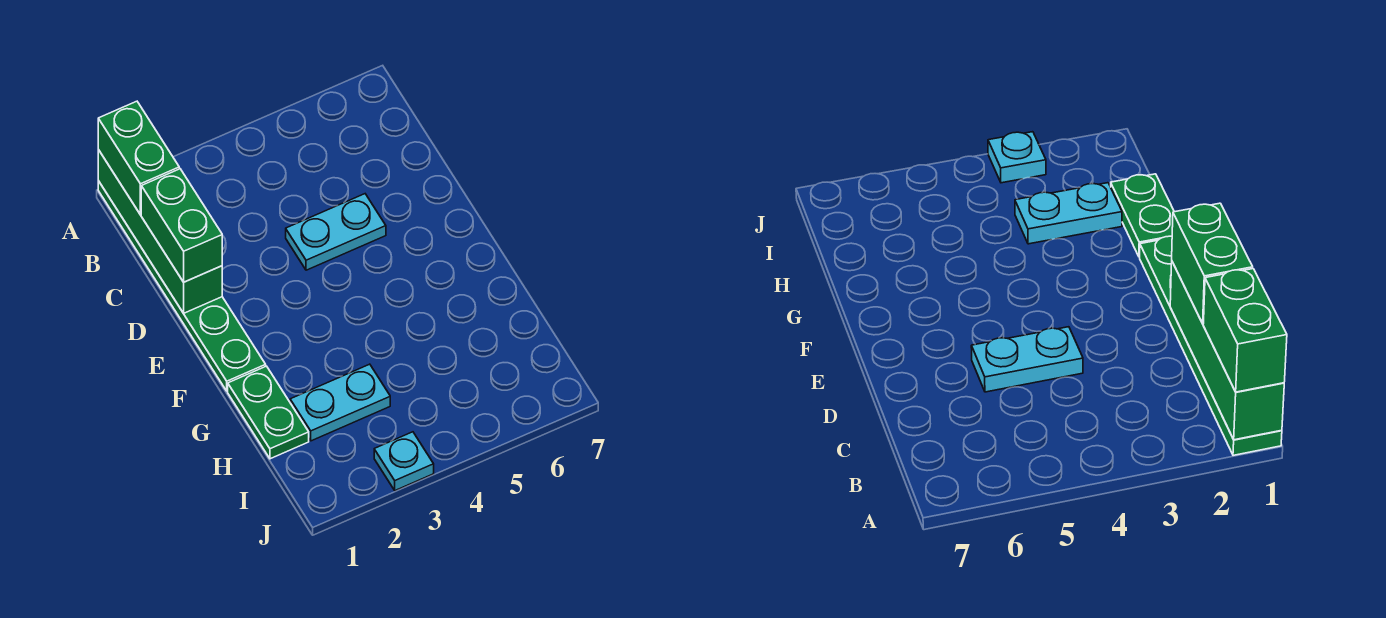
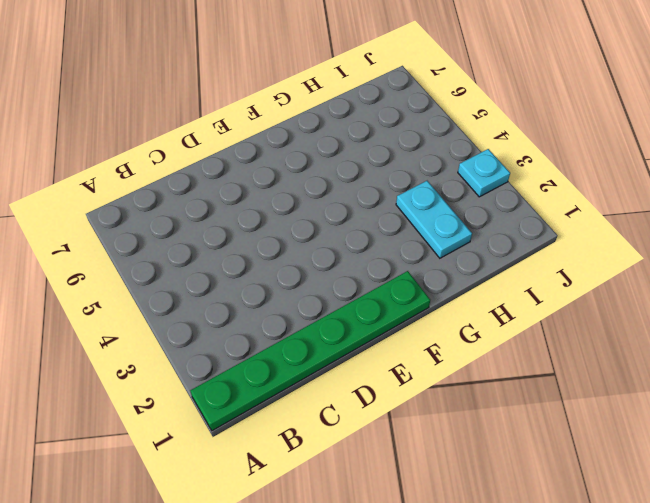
none -> cyan 1x2 plate [286,194,386,270]
none -> green 1x2 plate [228,366,309,459]

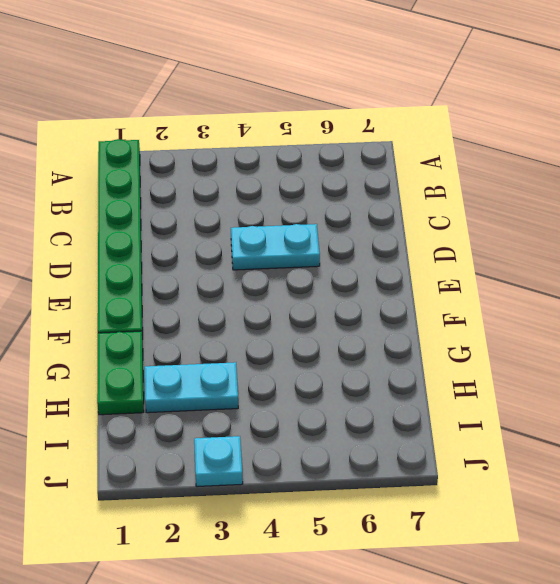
none -> green 1x4 brick [98,150,222,313]
none -> green 1x2 brick [98,101,179,215]

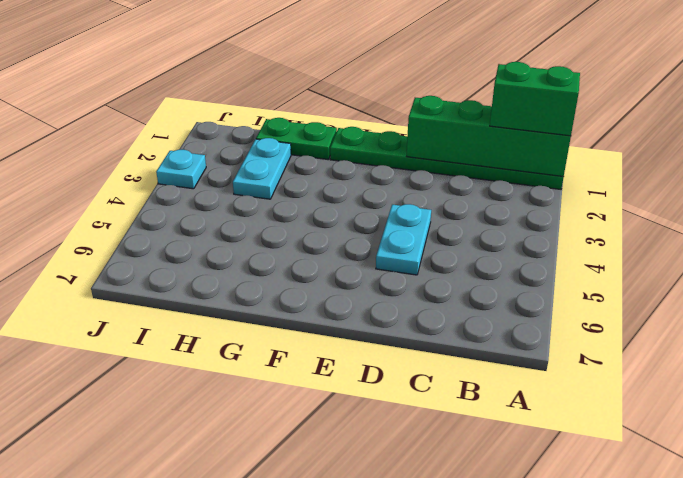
none -> green 1x2 brick [141,169,222,282]

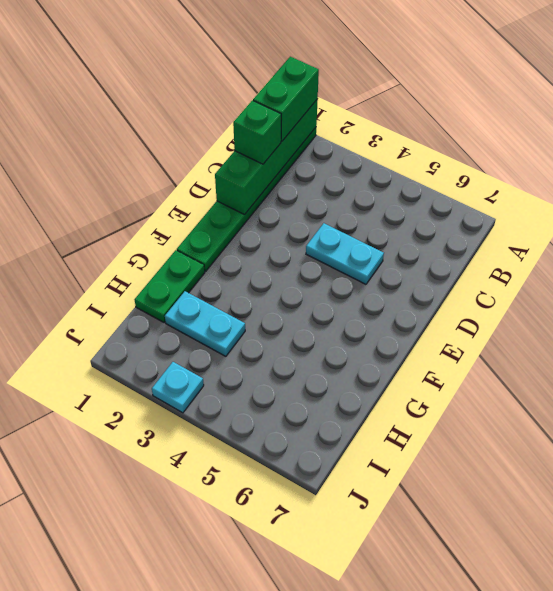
green 1x1 brick [233,100,281,164] -> green 1x2 brick [141,169,222,282]

